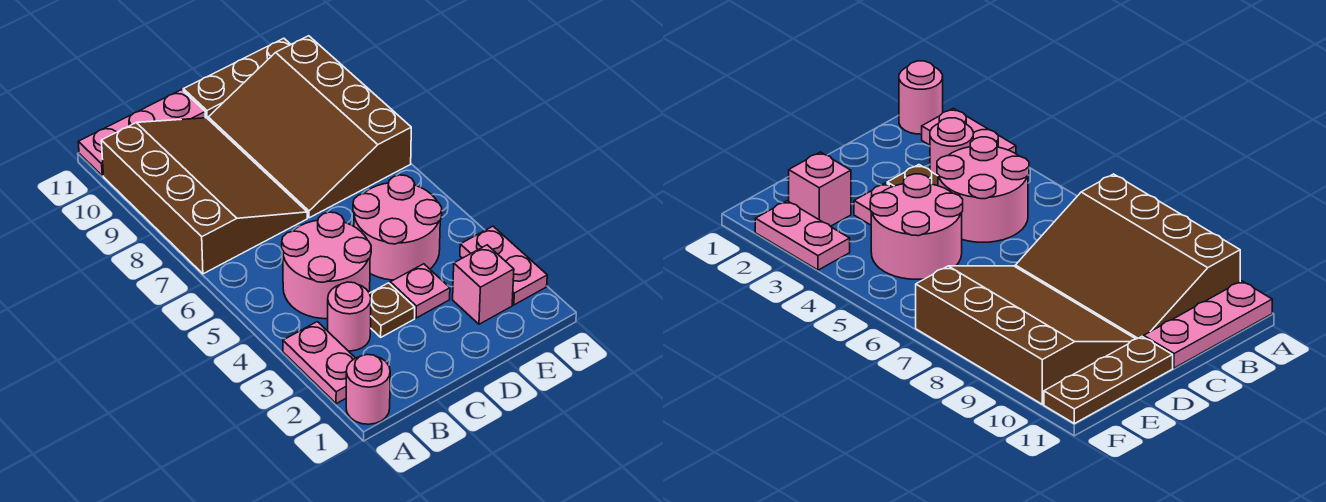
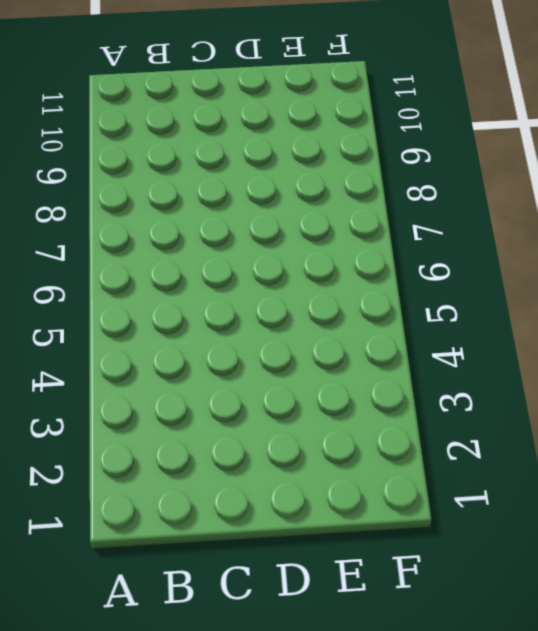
none -> pink 1x1 round brick [346,354,390,424]
none -> pink 1x2 plate [283,322,355,404]
none -> brown 3x4 slope [101,118,307,274]

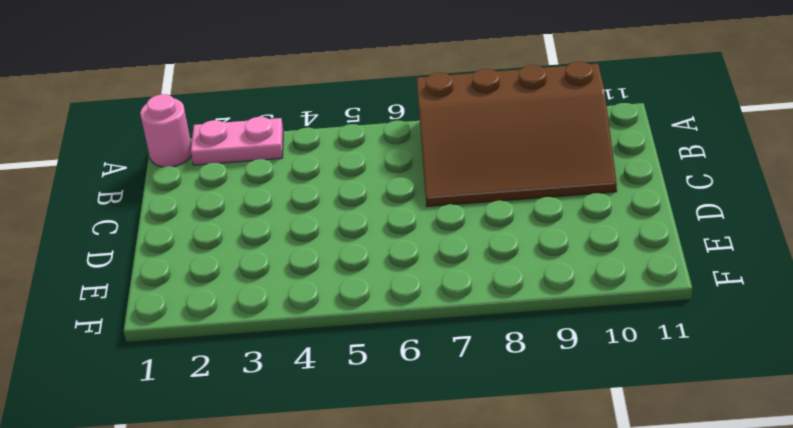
none -> pink 1x3 plate [78,90,205,176]
none -> pink 1x1 round brick [328,282,371,351]
none -> pink 2x2 round brick [282,212,371,319]

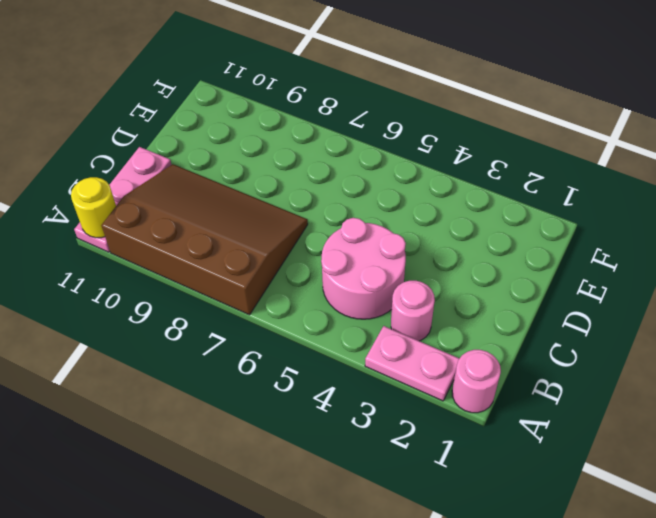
yellow 1x1 round brick [71,177,116,238] -> none
none -> brown 1x1 plate [370,283,415,337]
none -> pink 1x1 plate [390,264,450,318]
none -> pink 2x2 round brick [353,175,442,280]

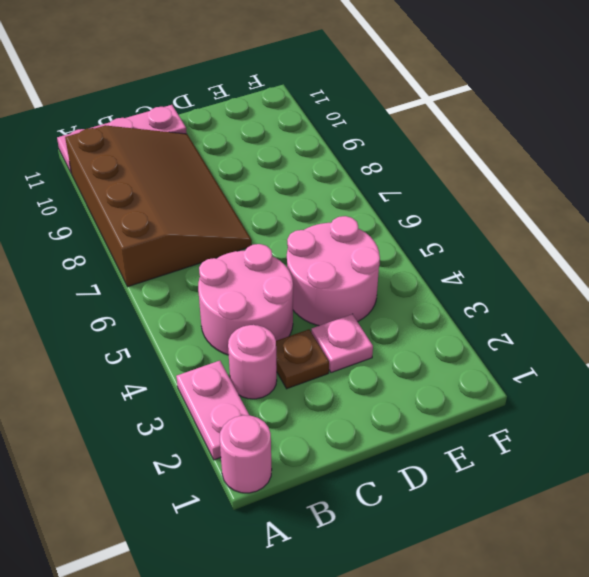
none -> brown 3x4 slope [208,36,411,218]
none -> brown 1x3 plate [183,38,291,119]
none -> pink 1x1 brick [453,245,514,324]

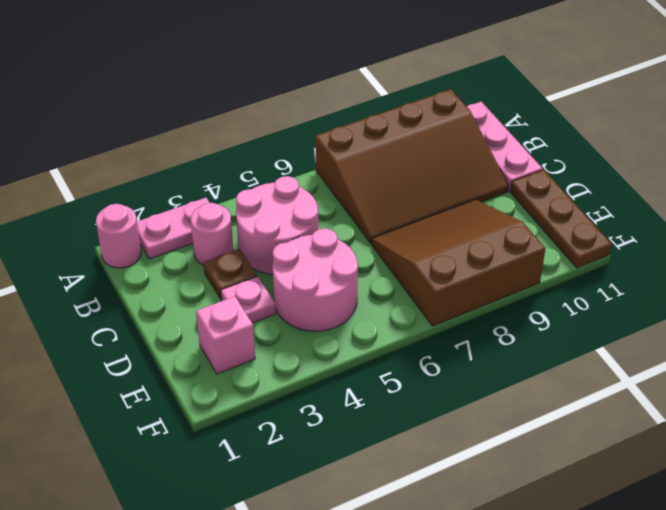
brown 3x3 slope [372,200,545,326] -> brown 3x4 slope [208,36,411,218]
none -> pink 1x2 plate [460,226,547,305]

